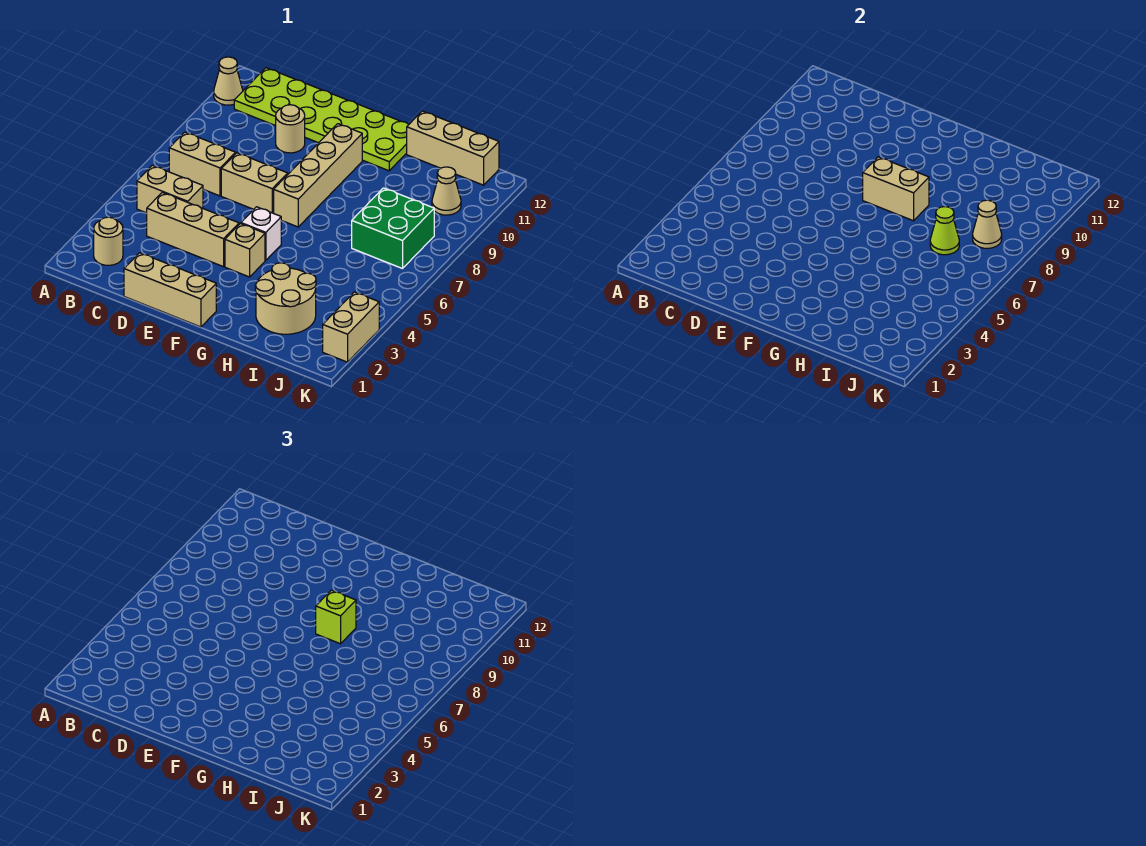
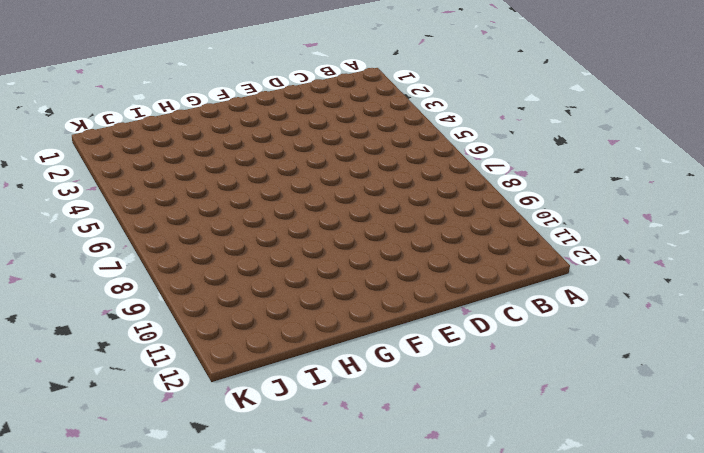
none -> tan 1x1 cone [214,57,243,105]
none -> tan 1x1 round brick [94,217,123,265]
none -> tan 1x2 brick [137,165,203,213]

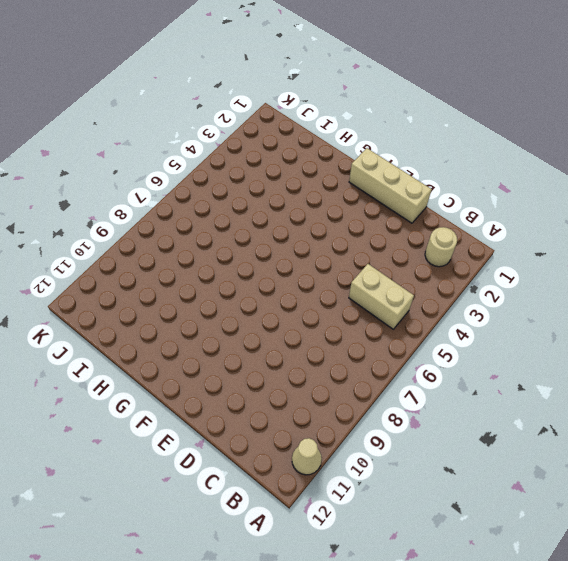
none -> tan 1x2 brick [169,132,236,196]
none -> lime 2x6 plate [234,68,409,171]
none -> tan 1x3 brick [147,192,239,267]

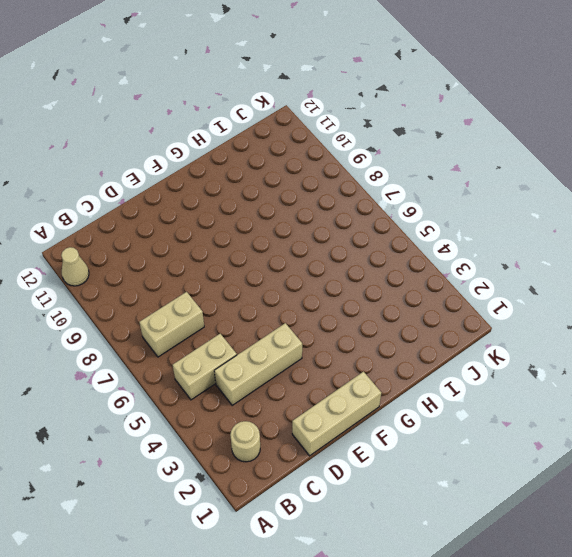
none -> lime 2x6 plate [234,68,409,171]
none -> tan 1x2 brick [221,153,288,213]
none -> tan 1x1 round brick [276,105,305,153]

